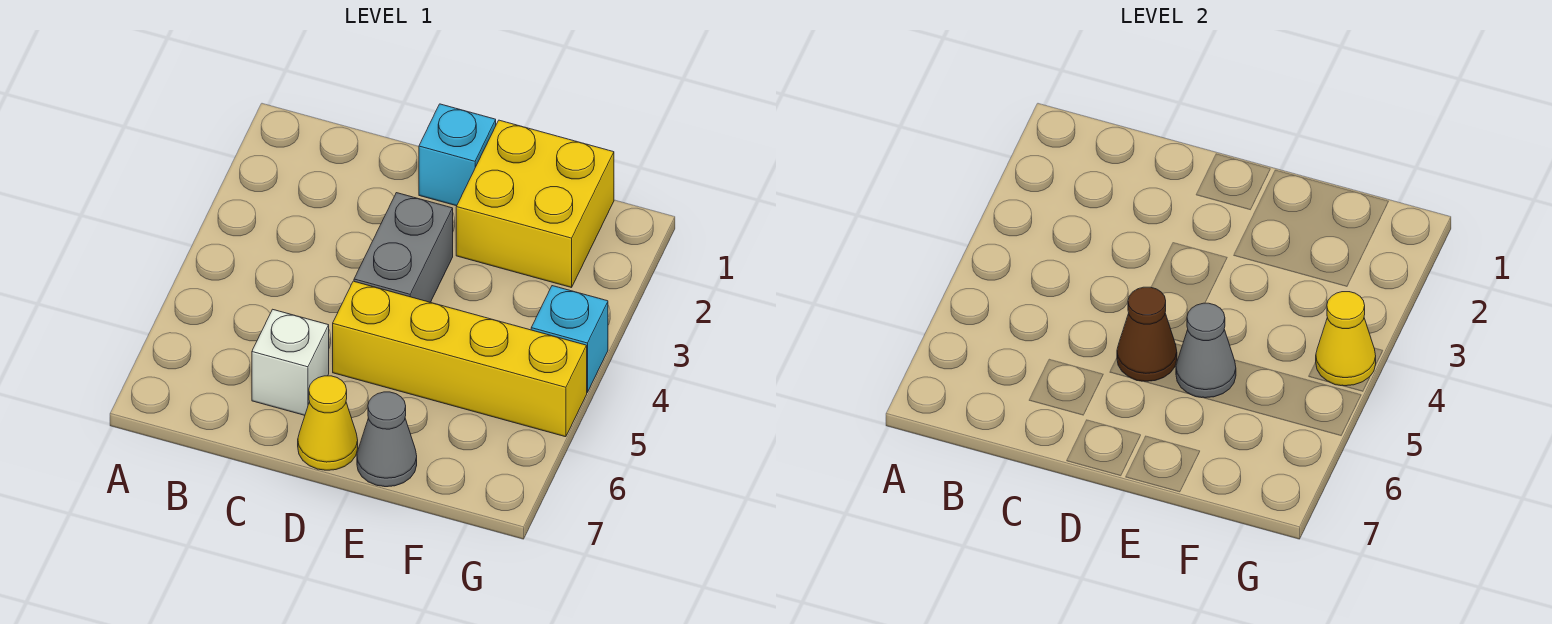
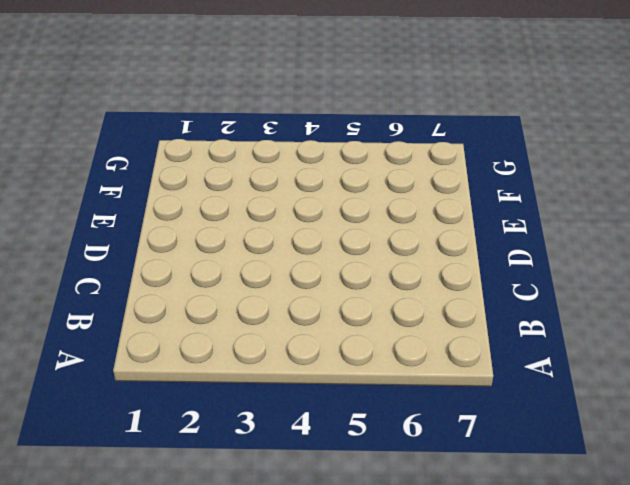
none -> white 1x1 brick [252,309,329,415]
none -> cyan 1x1 brick [419,104,496,206]

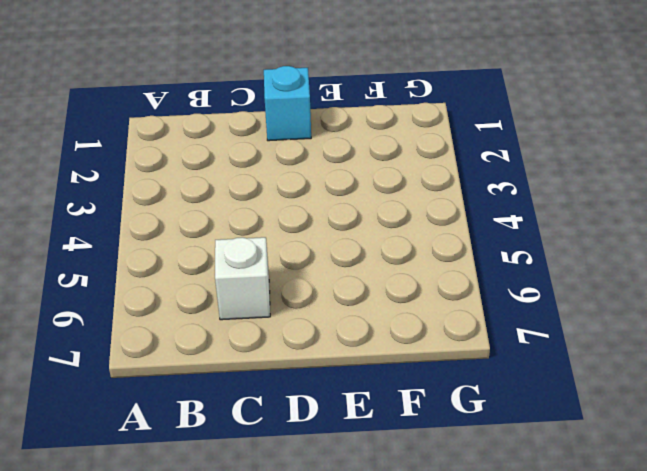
none -> grey 1x2 brick [354,193,453,302]
none -> yellow 1x4 brick [333,281,587,437]

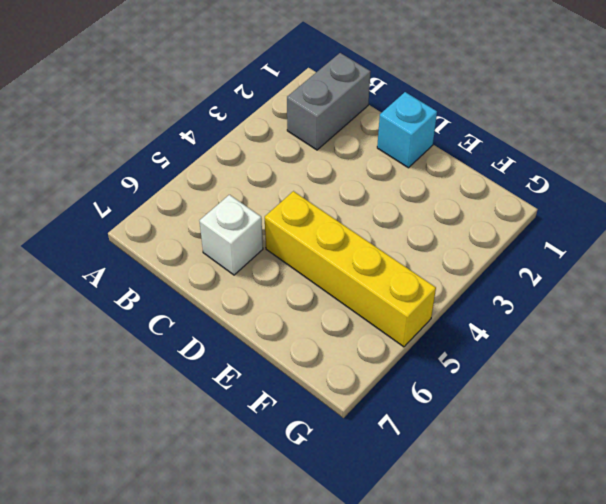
grey 1x2 brick [287,53,371,150] -> grey 1x2 brick moved to [354,193,453,302]
none -> yellow 1x1 cone [298,376,358,470]
none -> yellow 2x2 brick [456,120,614,288]

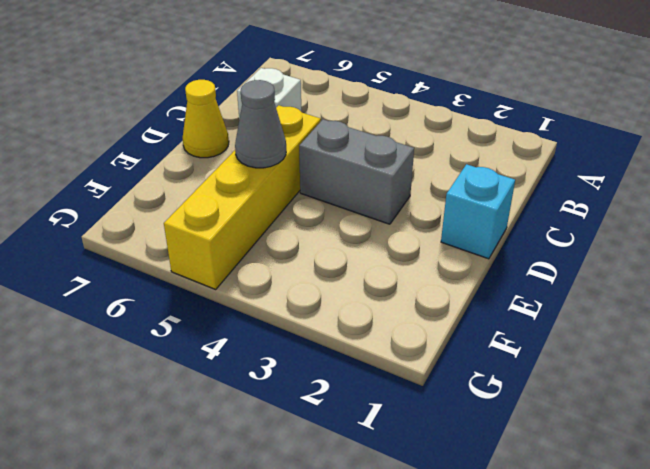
none -> yellow 2x2 brick [456,120,614,288]
none -> grey 1x1 cone [357,392,417,487]

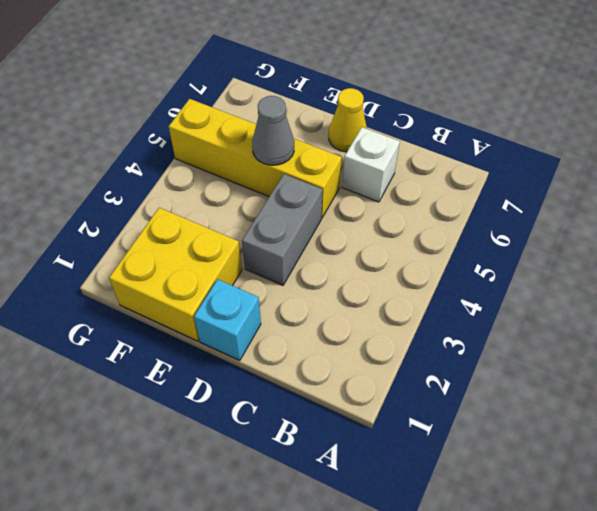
none -> grey 1x1 cone [357,392,417,487]
none -> cyan 1x1 brick [531,286,608,392]

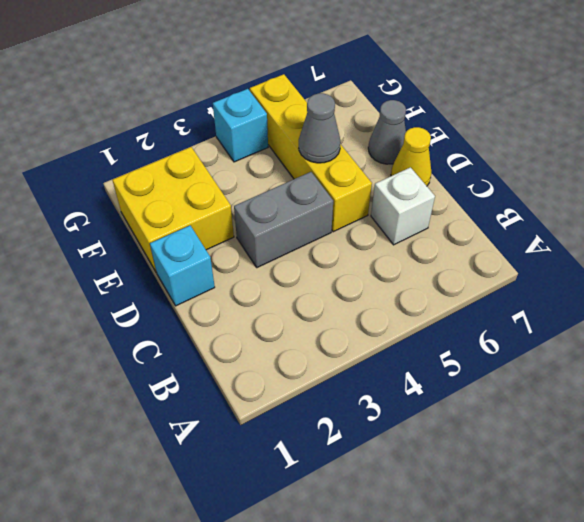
none -> brown 1x1 cone [1117,287,1177,381]
none -> yellow 1x1 cone [1316,292,1376,386]

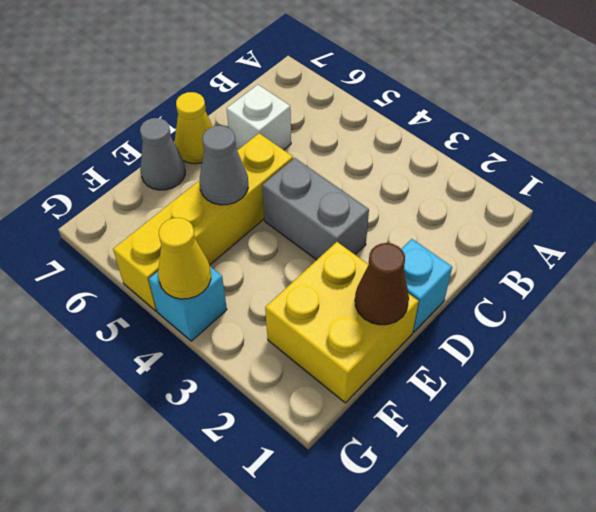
brown 1x1 cone [355,243,409,325] -> brown 1x1 cone moved to [1117,287,1177,381]

